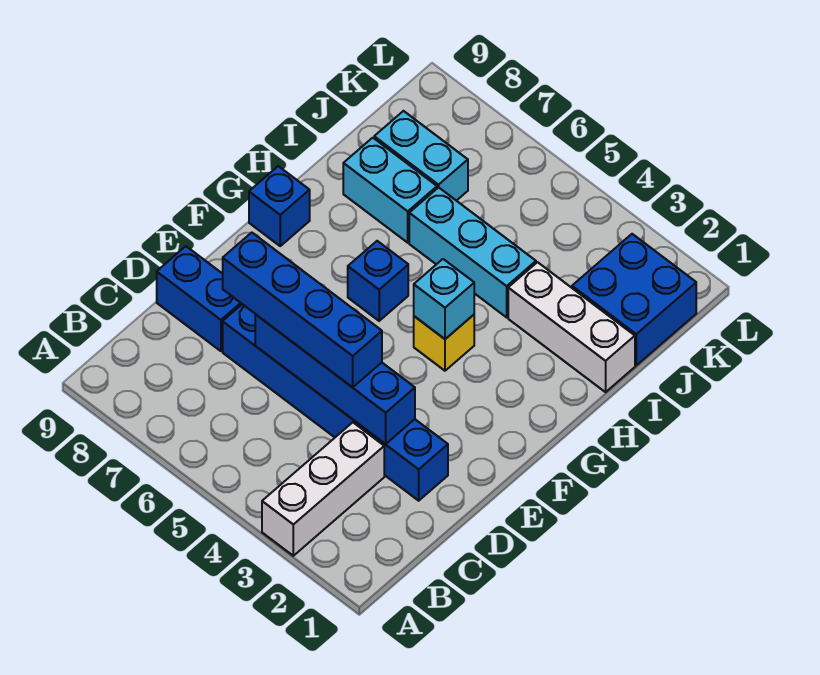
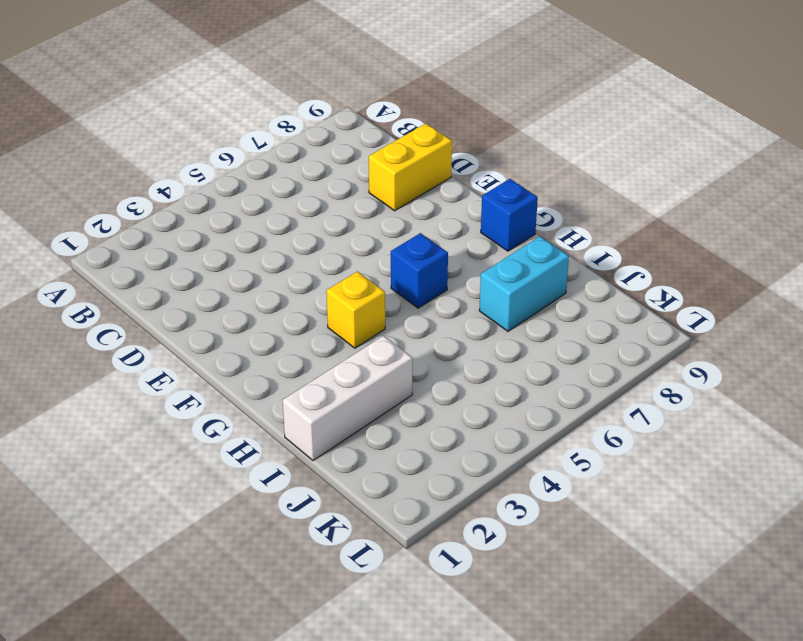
yellow 1x2 brick [369,124,452,211] -> blue 1x2 brick [157,246,242,351]
none -> white 1x3 brick [262,422,384,556]
none -> blue 1x6 brick [223,304,448,501]
none -> cyan 1x3 brick [409,187,536,317]

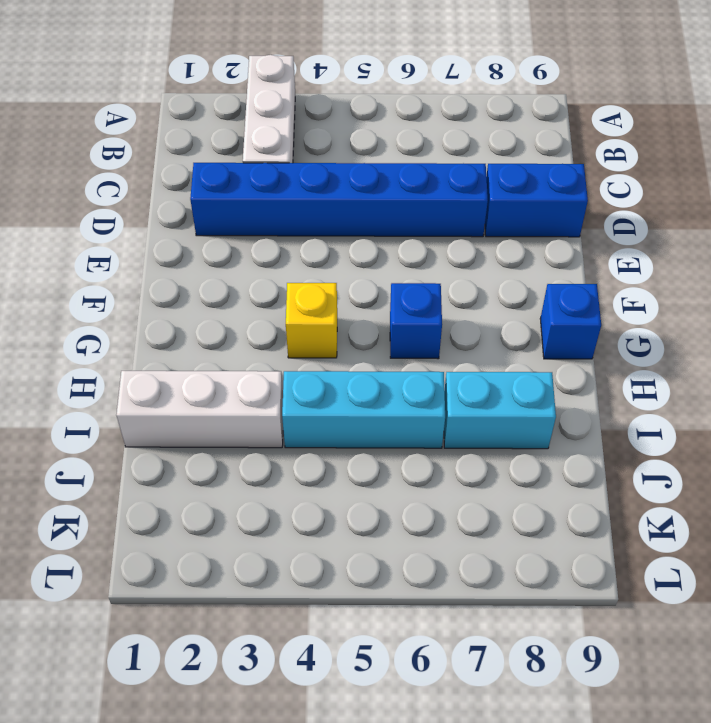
none -> blue 2x2 brick [572,234,696,365]
none -> cyan 1x2 brick [374,111,468,201]
none -> blue 1x4 brick [255,315,415,444]

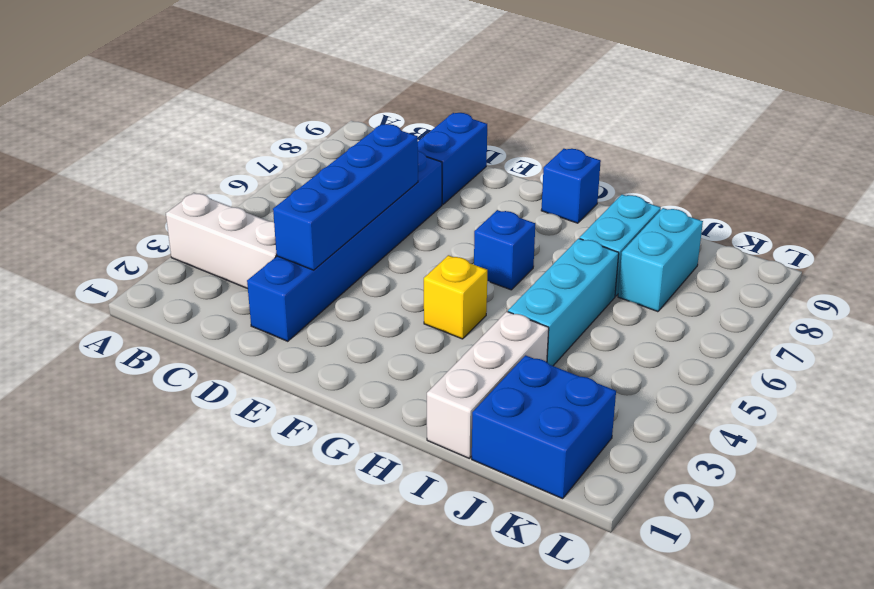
none -> cyan 1x1 brick [414,259,474,339]
none -> blue 1x4 brick [223,233,382,387]

